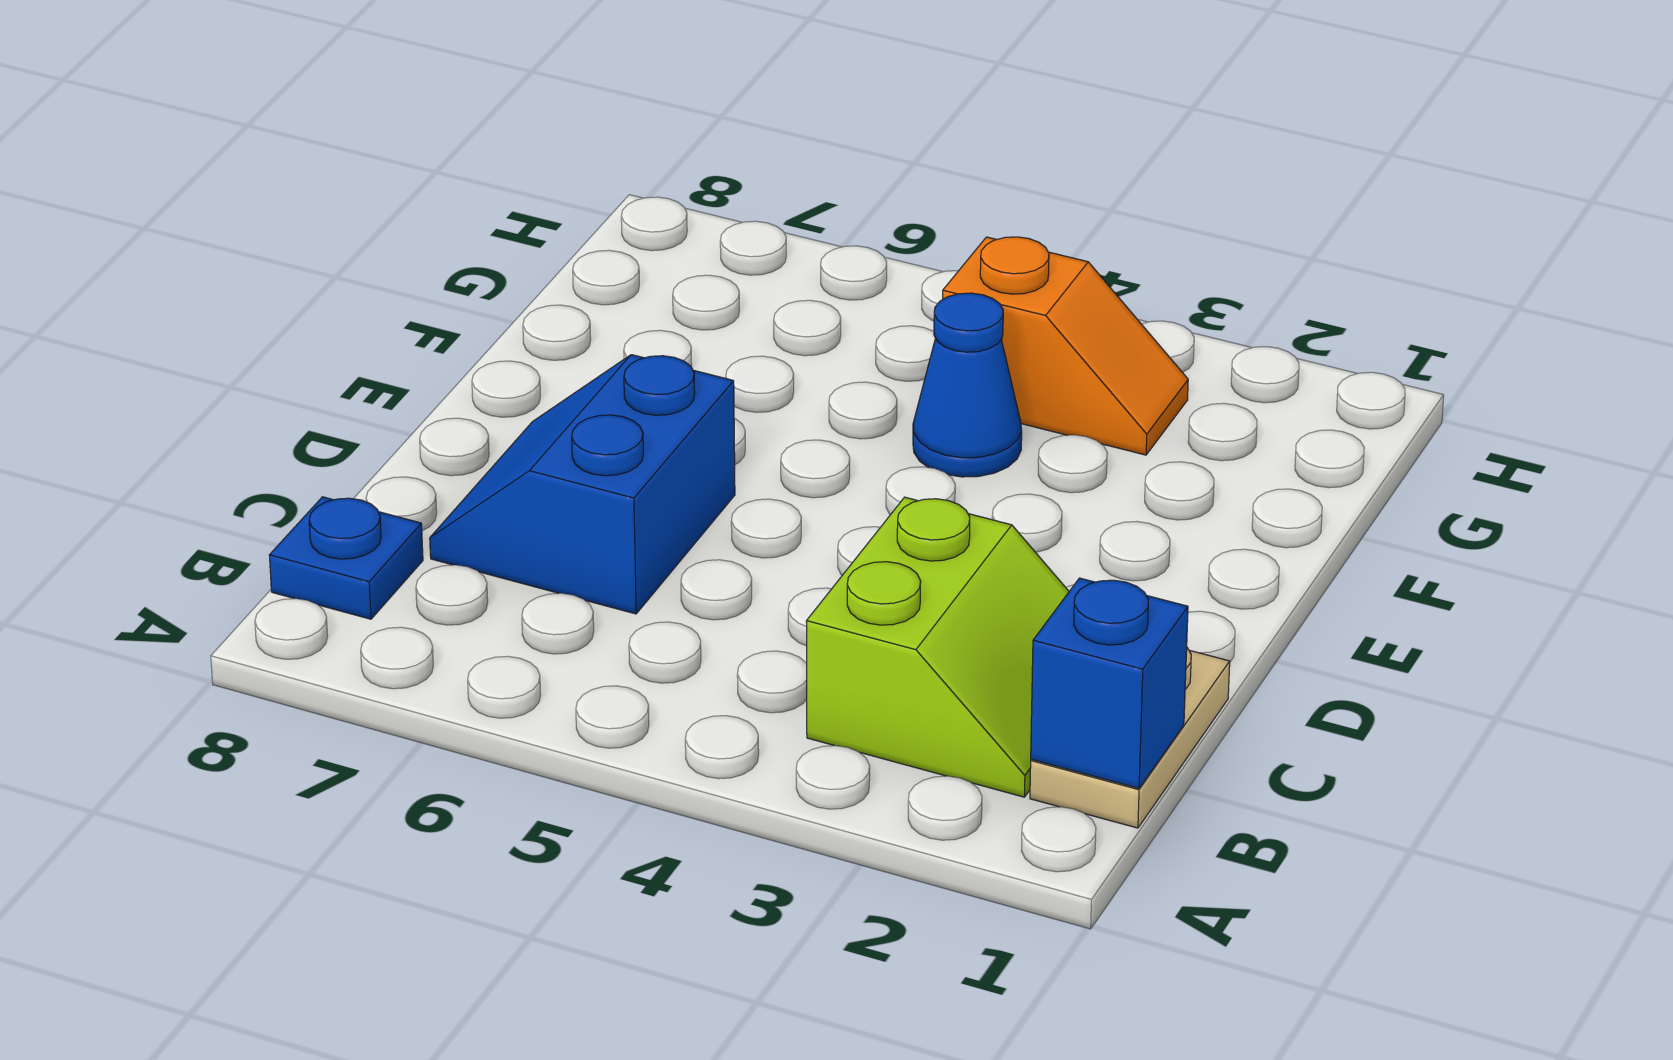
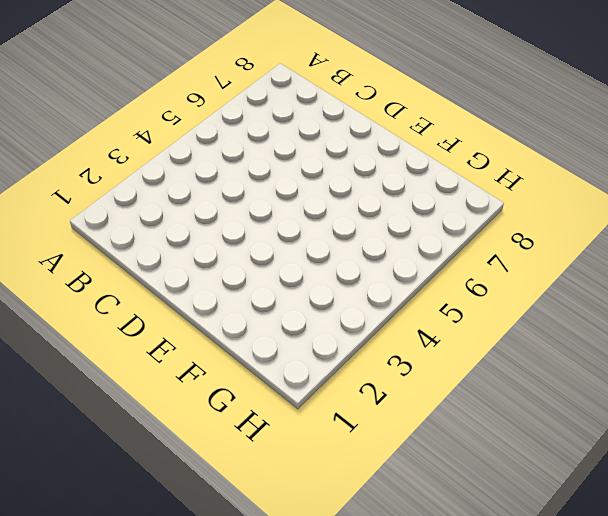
none -> tan 1x2 plate [1030,648,1230,828]
none -> lime 2x2 slope [806,497,1069,797]

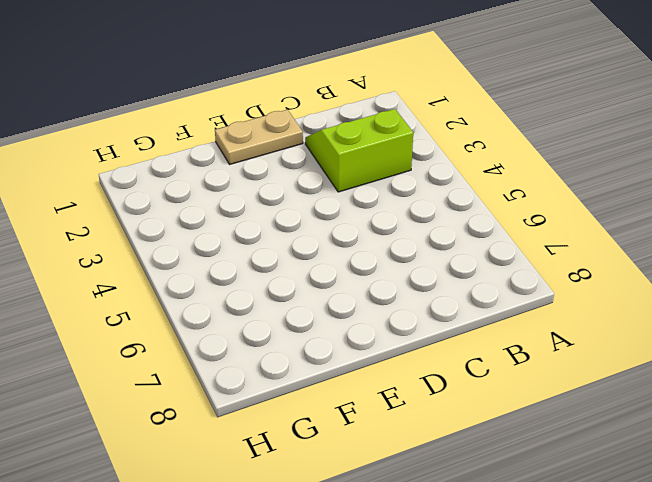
tan 1x2 plate [215,110,303,164] -> tan 1x2 plate moved to [1030,648,1230,828]
none -> blue 1x1 plate [269,497,423,619]
none -> blue 2x2 slope [430,355,735,614]

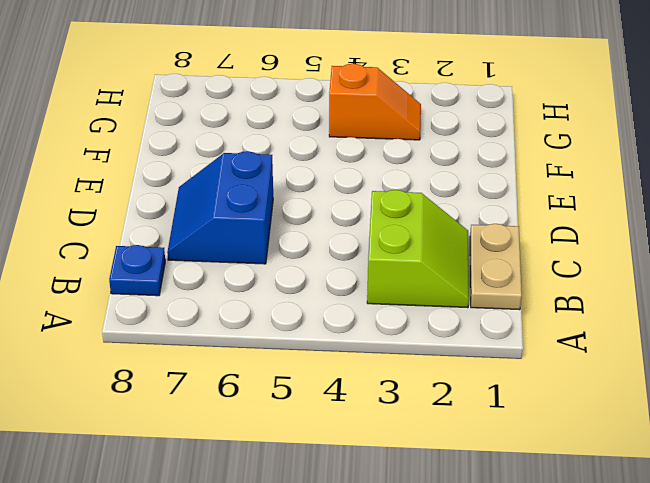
none -> blue 1x1 cone [913,293,1022,477]
none -> blue 1x1 brick [1031,578,1188,788]

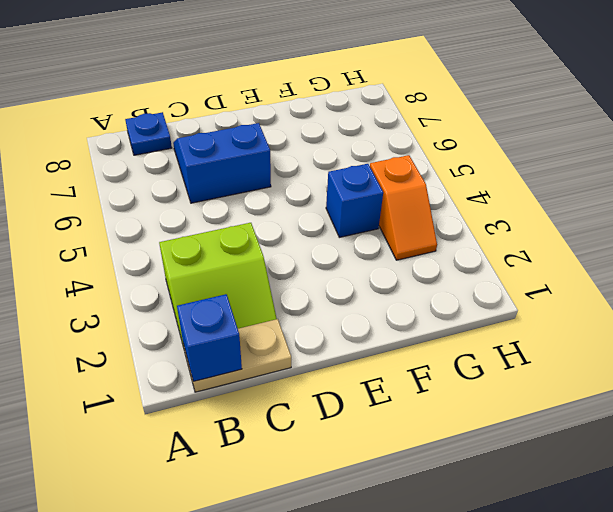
blue 1x1 brick [326,164,383,237] -> blue 1x1 cone [913,293,1022,477]

